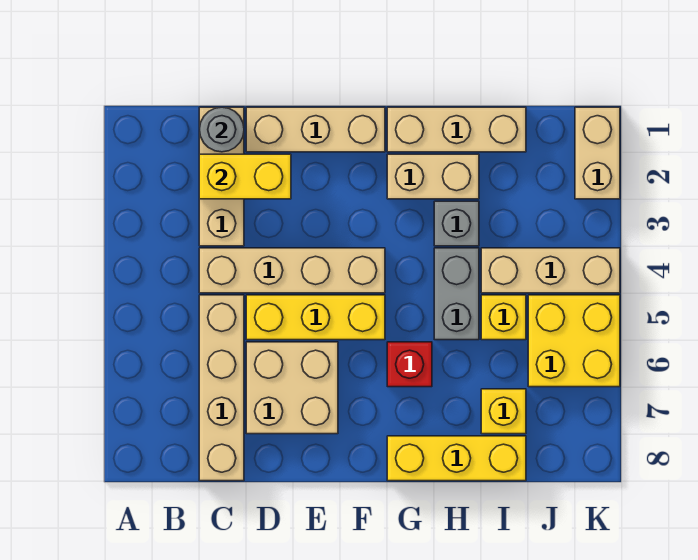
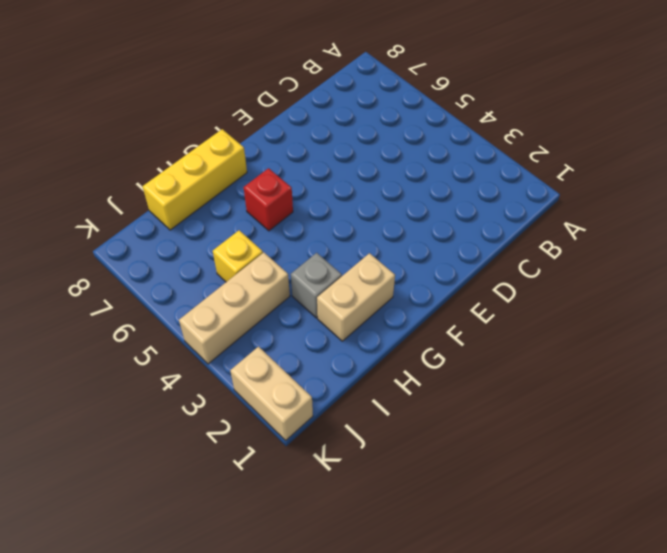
none -> tan 1x3 brick [199,107,244,246]
none -> tan 1x4 brick [199,248,385,293]
none -> tan 1x4 brick [199,295,244,481]

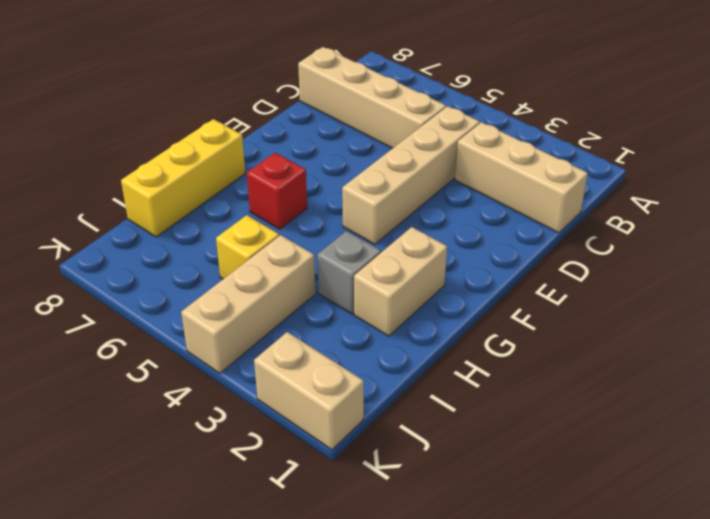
none -> tan 1x3 brick [246,107,385,152]
none -> yellow 1x3 brick [246,295,385,340]
none -> tan 2x2 brick [246,342,338,434]

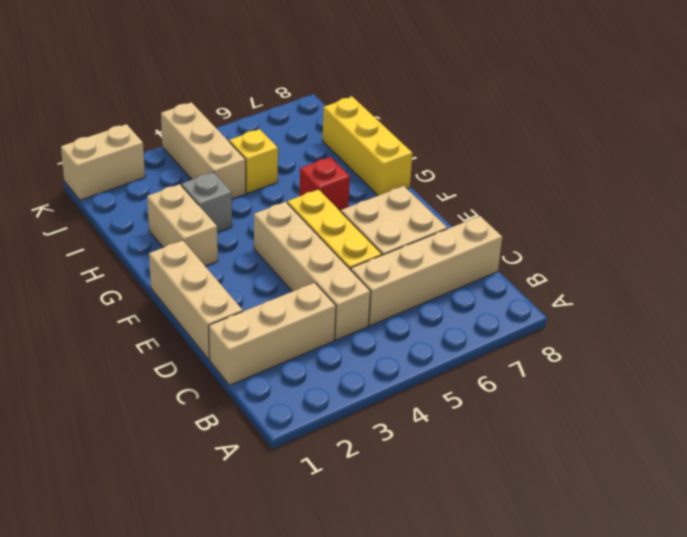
none -> tan 1x3 brick [387,107,526,152]
none -> grey 1x2 brick [434,248,479,340]
none -> yellow 1x1 brick [481,389,526,434]

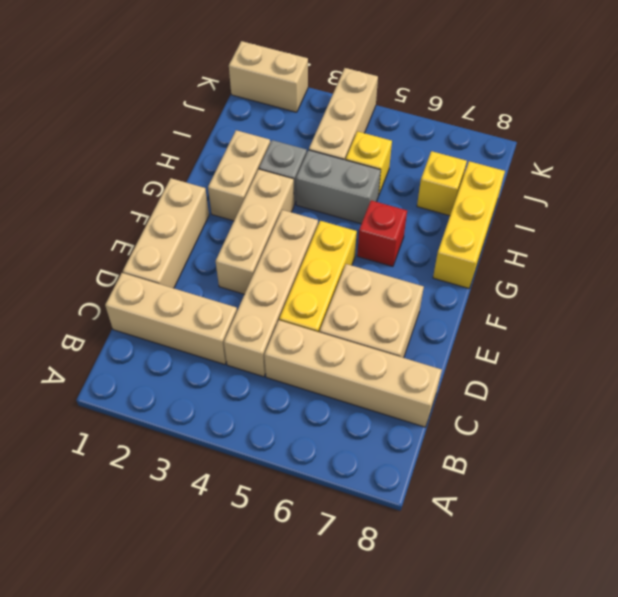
tan 1x3 brick [216,169,294,294] -> tan 1x3 brick moved to [387,107,526,152]
none -> yellow 2x2 brick [528,295,620,387]
none -> grey 1x1 round brick [199,107,244,152]
none -> yellow 1x2 brick [199,154,291,199]

